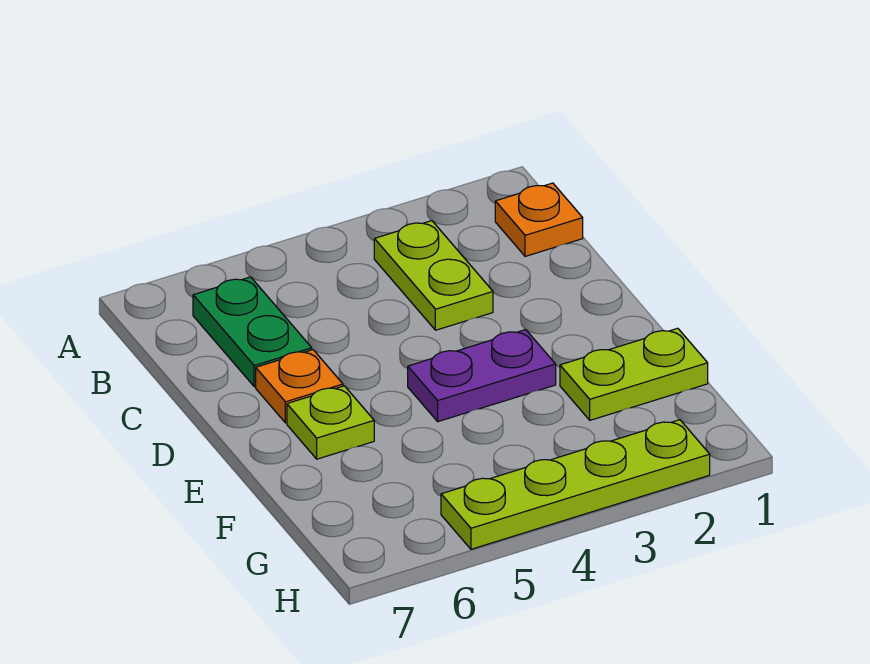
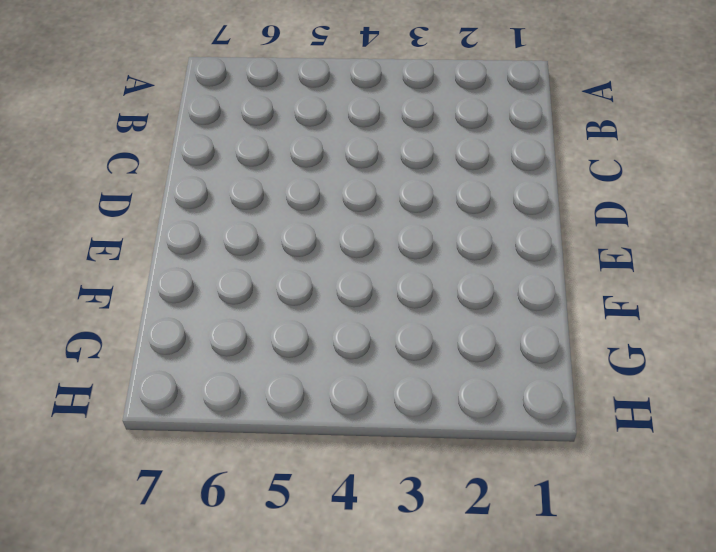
none -> orange 1x1 plate [495,183,583,256]
none -> lime 1x2 plate [374,221,493,330]

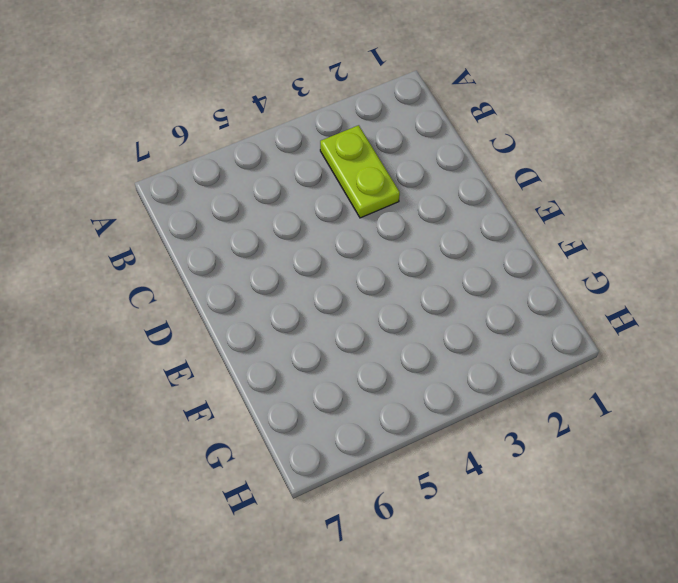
none -> orange 1x1 plate [495,183,583,256]
none -> green 1x2 plate [193,277,312,387]

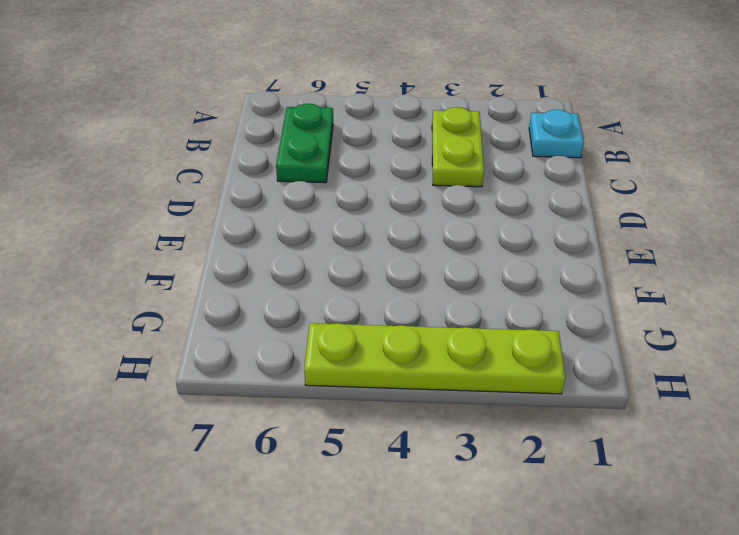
cyan 1x1 plate [529,110,584,158] -> orange 1x1 plate [495,183,583,256]
none -> orange 1x1 plate [256,350,343,423]
none -> purple 1x2 plate [408,330,556,422]

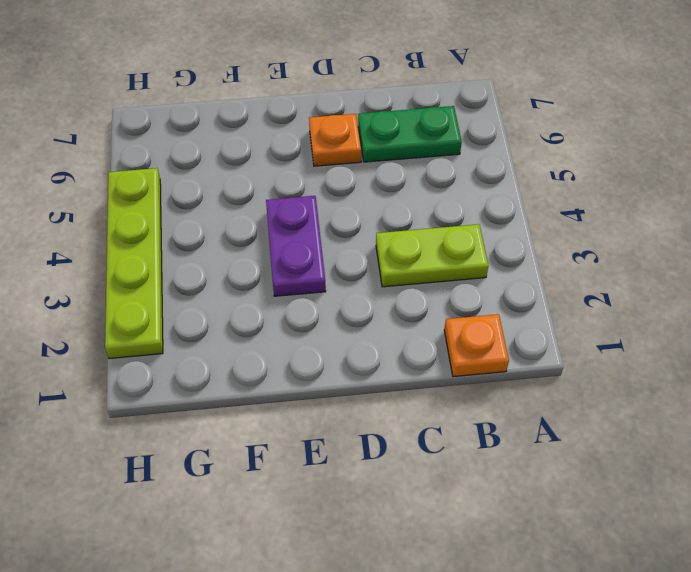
none -> lime 1x1 plate [287,386,374,459]
none -> lime 1x2 plate [560,328,708,420]

